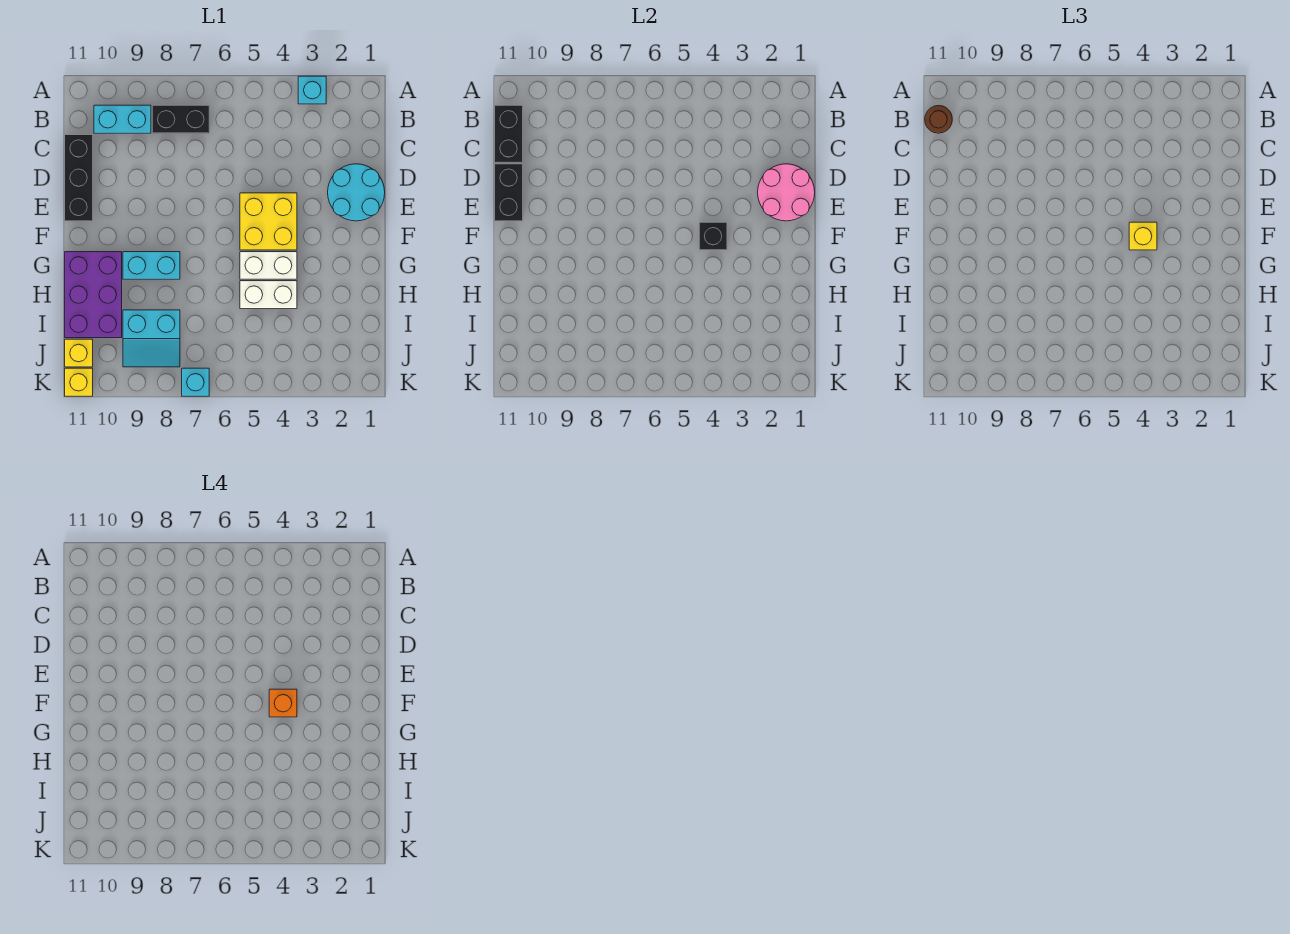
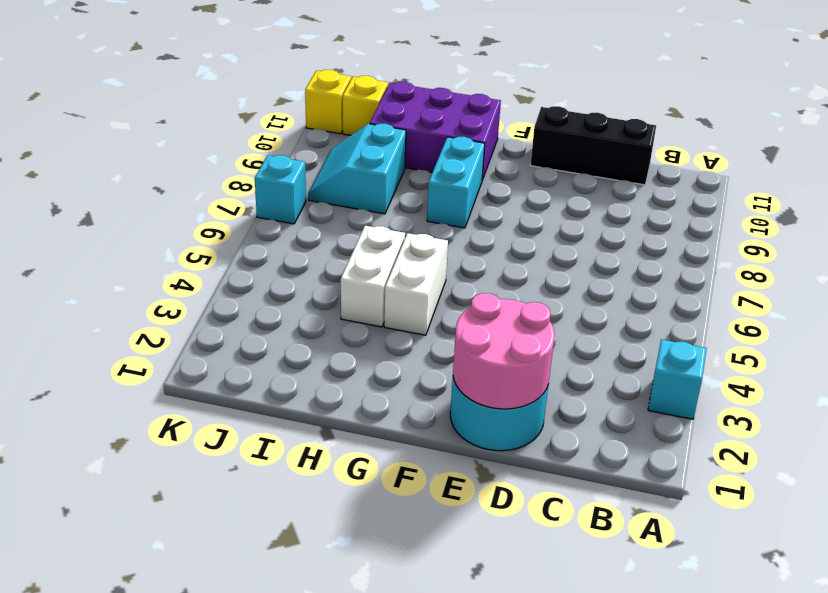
none -> black 1x2 brick [152,105,209,133]
none -> cyan 1x2 brick [94,105,151,133]
none -> yellow 2x2 brick [240,193,297,250]

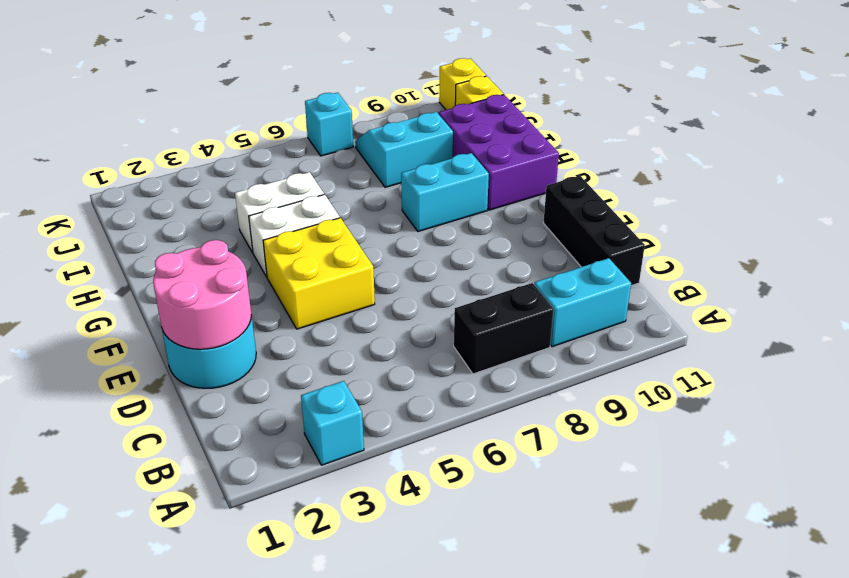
none -> black 1x2 brick [495,105,523,163]
none -> black 1x2 brick [495,164,523,221]
none -> black 1x1 brick [699,222,727,250]

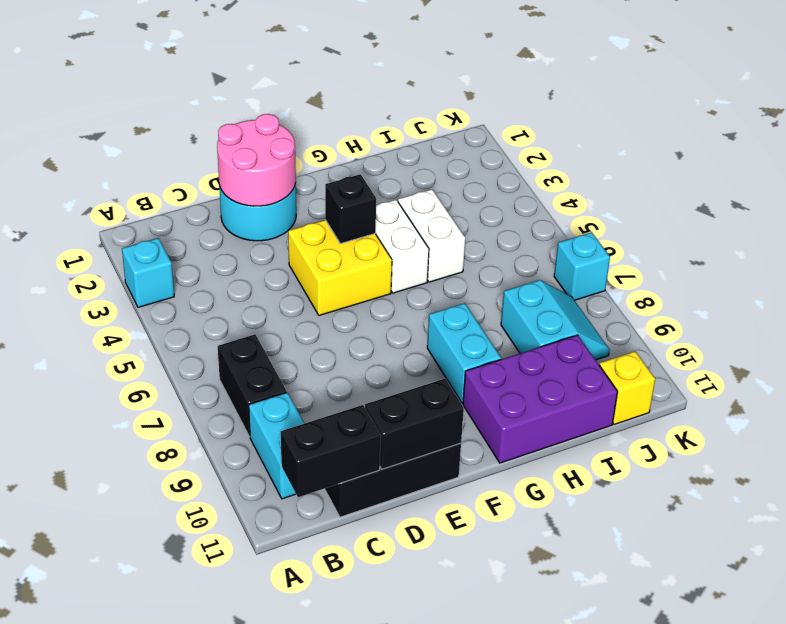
none -> yellow 1x1 brick [65,368,93,396]
none -> brown 1x1 round brick [925,106,952,133]
none -> yellow 1x1 brick [1129,222,1157,250]

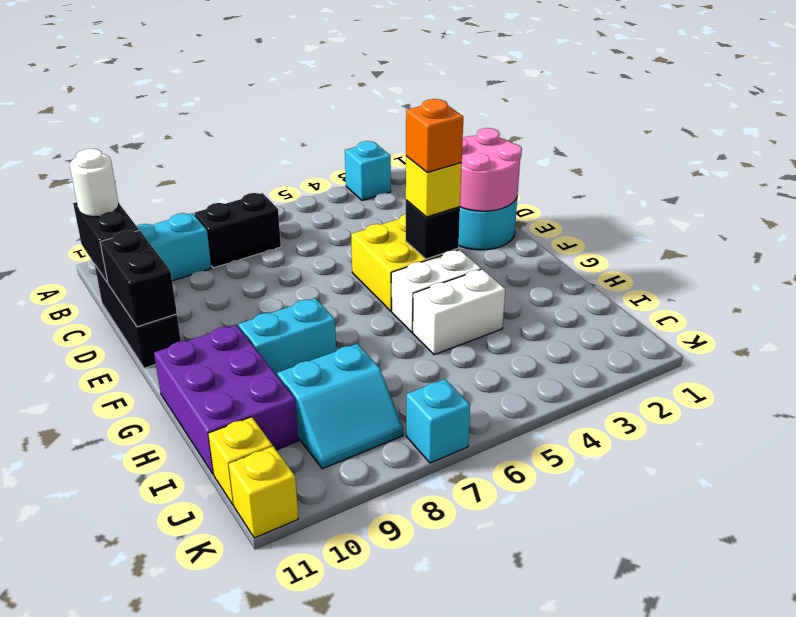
white 1x1 round brick [70,149,119,217] -> brown 1x1 round brick [925,106,952,133]

